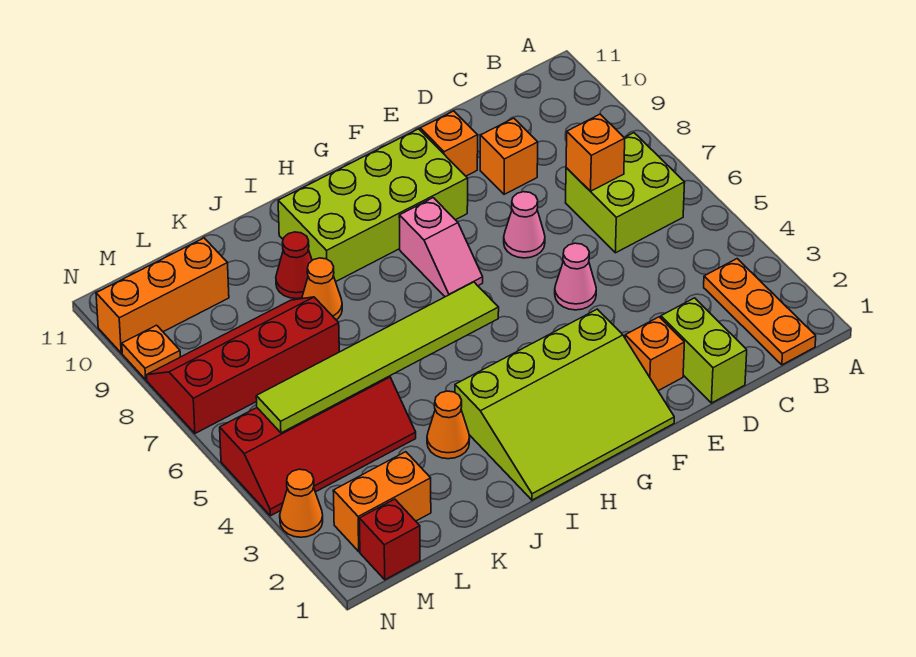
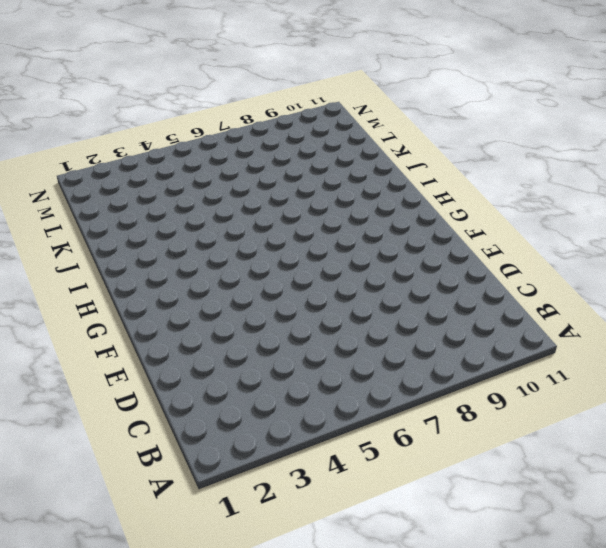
none -> orange 1x3 plate [704,259,816,365]
none -> lime 2x2 brick [566,133,685,253]
none -> lime 1x2 brick [661,298,747,403]

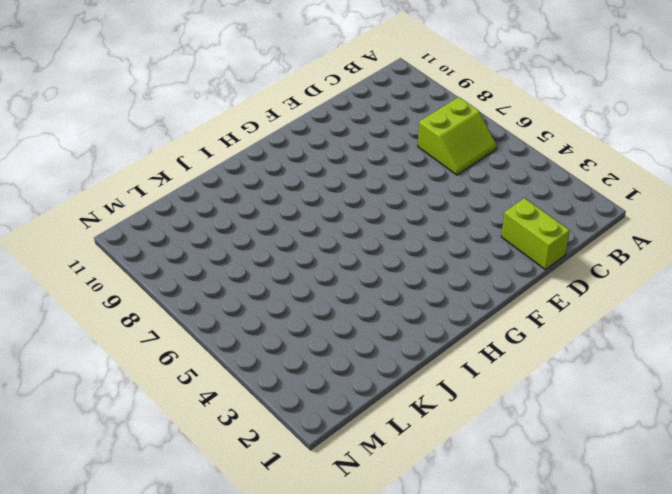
lime 2x2 slope [418,97,497,175] -> lime 2x2 brick [566,133,685,253]
none -> orange 1x3 plate [704,259,816,365]
none -> orange 1x1 brick [480,118,538,194]
none -> orange 1x1 brick [625,317,684,391]

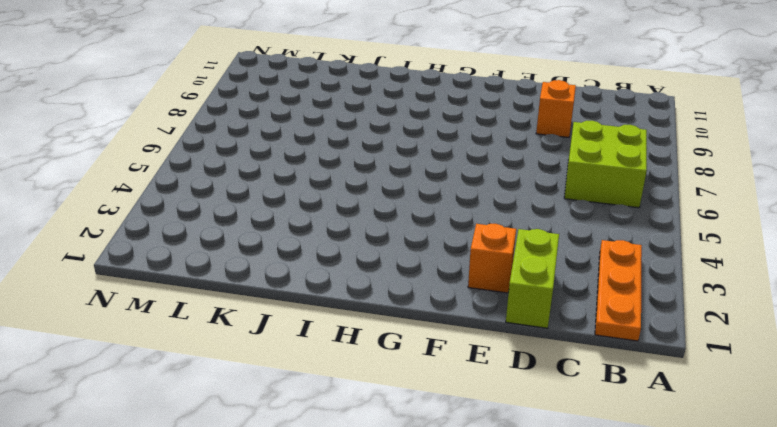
none -> pink 1x1 cone [555,243,596,310]
none -> pink 1x1 cone [504,192,545,258]
none -> orange 1x1 brick [420,111,478,176]

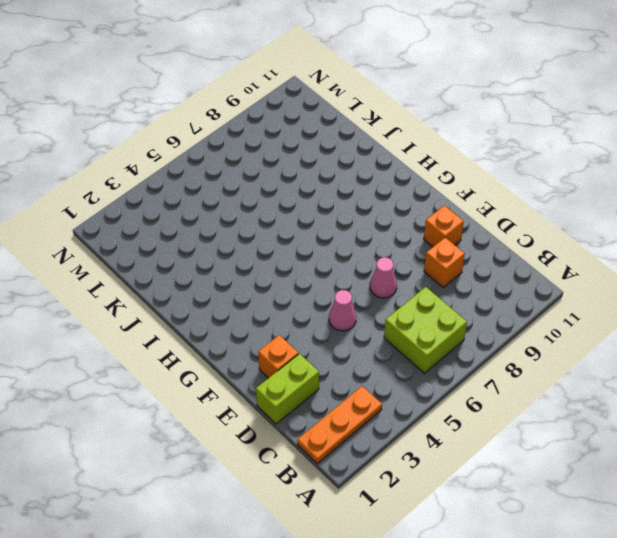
none -> lime 3x4 slope [455,309,674,500]
none -> lime 2x4 brick [278,129,468,282]
none -> pink 1x2 slope [399,198,483,297]

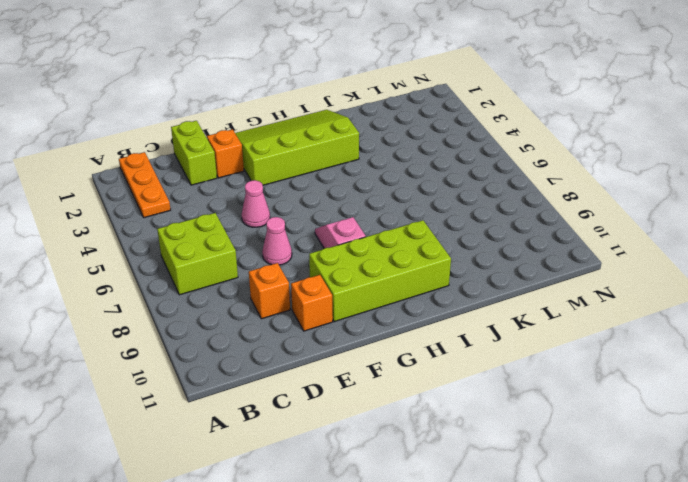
none -> orange 1x1 cone [427,391,470,459]
none -> orange 1x1 cone [302,258,342,320]
none -> red 1x1 cone [276,232,312,299]

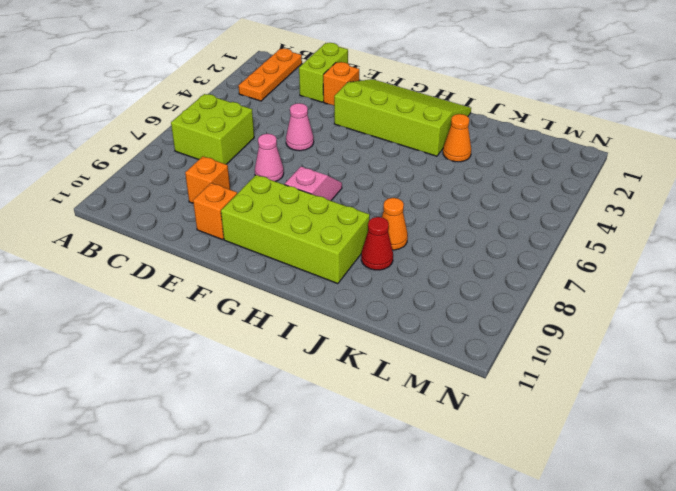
none -> red 2x4 slope [220,376,416,516]
none -> red 2x4 slope [147,297,339,433]
none -> orange 1x2 brick [333,452,431,552]

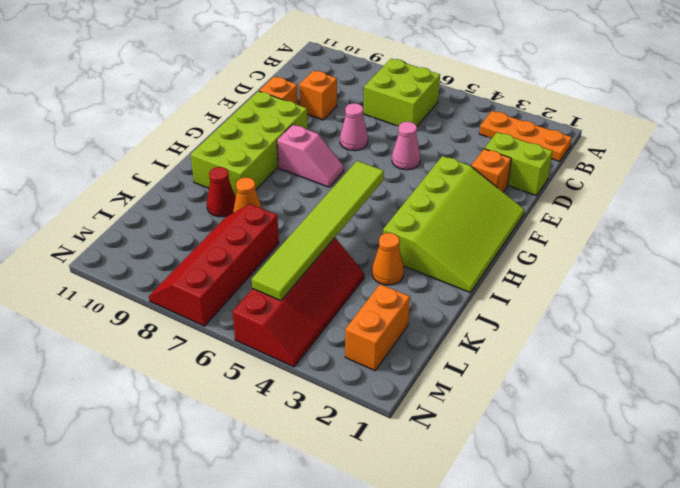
none -> orange 1x3 brick [96,238,229,353]
none -> red 1x1 brick [359,499,420,580]
none -> orange 1x1 cone [280,469,323,537]

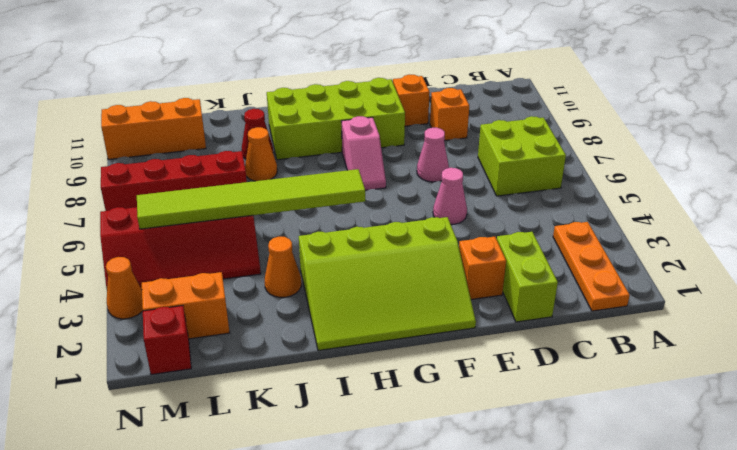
none -> orange 1x1 plate [122,325,180,380]
none -> orange 1x1 brick [566,114,625,191]

